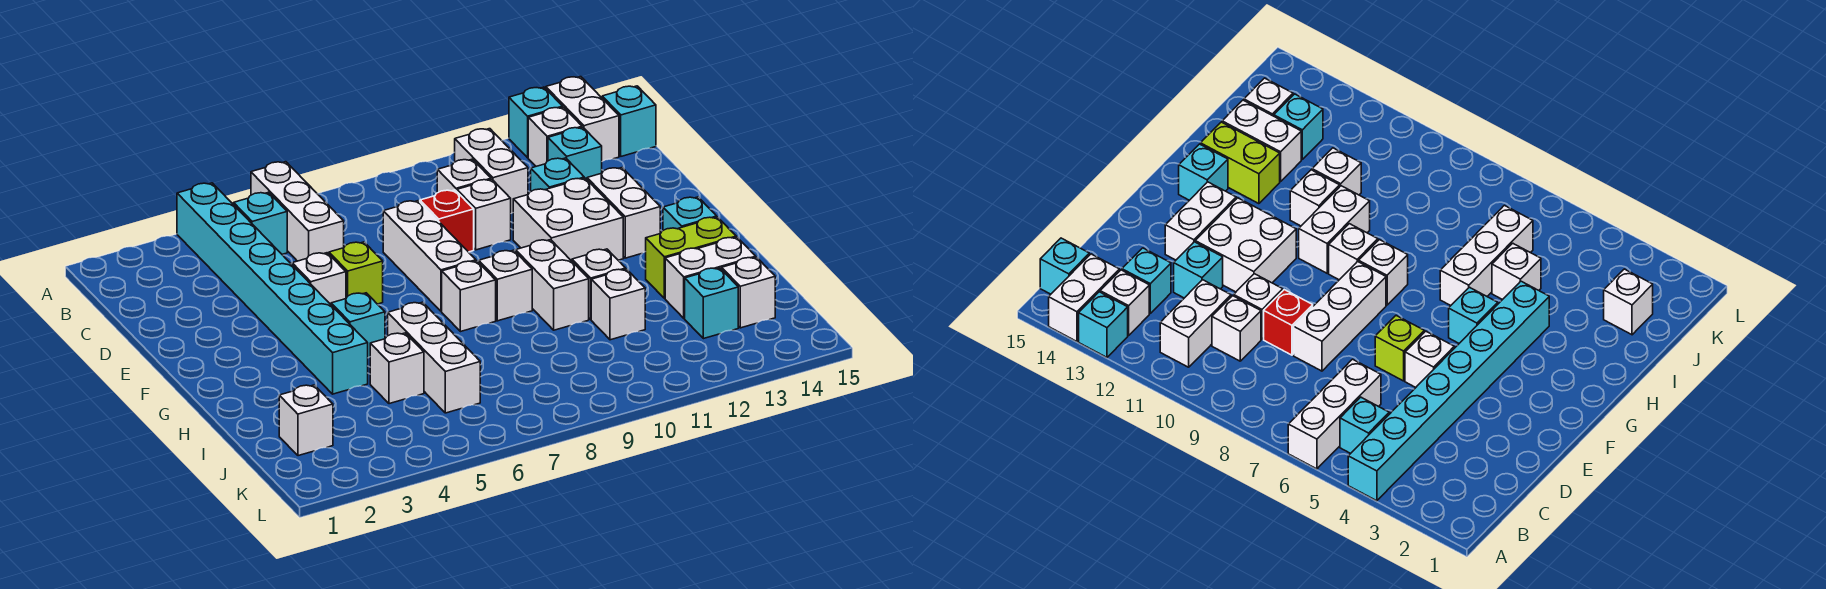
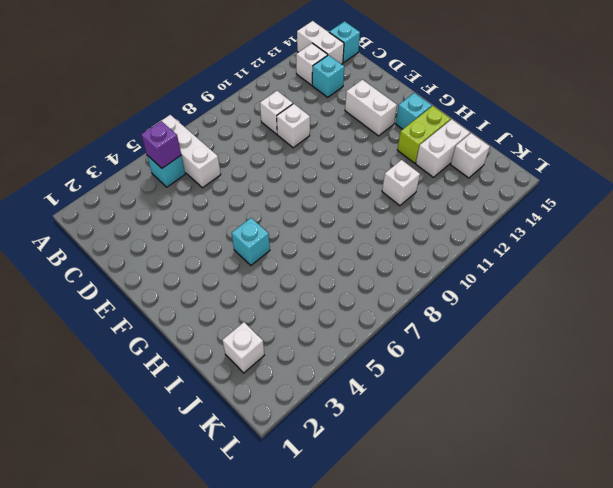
purple 1x1 brick [141,121,181,168] -> none
none -> cyan 1x8 brick [177,183,368,394]
none -> cyan 1x1 brick [509,87,563,158]
none -> white 1x2 brick [455,129,528,213]
none -> white 1x3 brick [383,201,476,311]

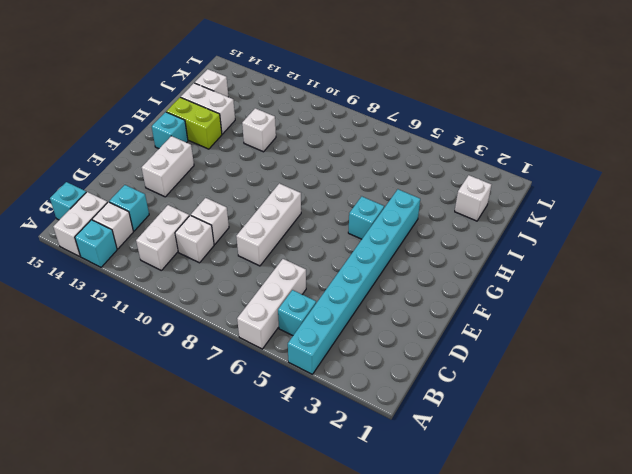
none -> red 1x1 brick [420,190,474,252]
none -> cyan 1x1 brick [531,158,584,191]
none -> white 1x1 brick [292,253,346,304]
none -> lime 1x1 brick [329,242,383,304]

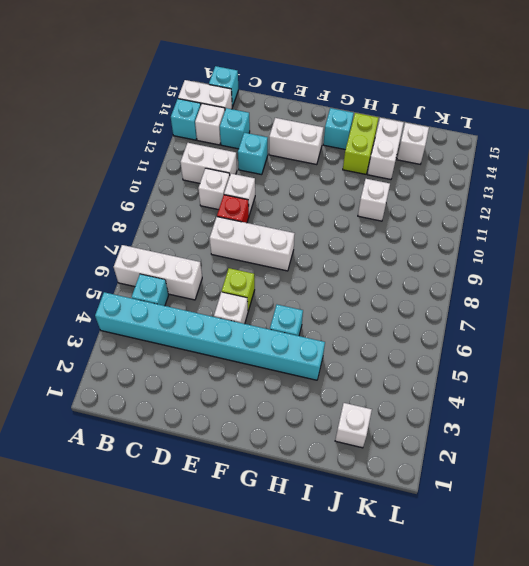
none -> white 2x2 brick [513,178,623,261]
none -> white 1x1 brick [442,261,496,332]
none -> white 1x1 brick [479,250,532,321]
none -> white 1x2 brick [516,240,589,330]

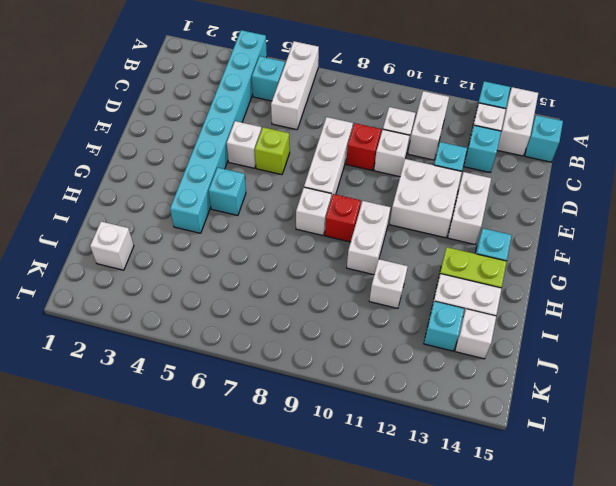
red 1x1 brick [325,194,361,242] -> white 1x1 brick [479,250,532,321]
none -> white 1x3 brick [388,302,480,413]
none -> white 1x1 brick [572,249,626,319]
none -> white 1x1 brick [370,333,424,404]

